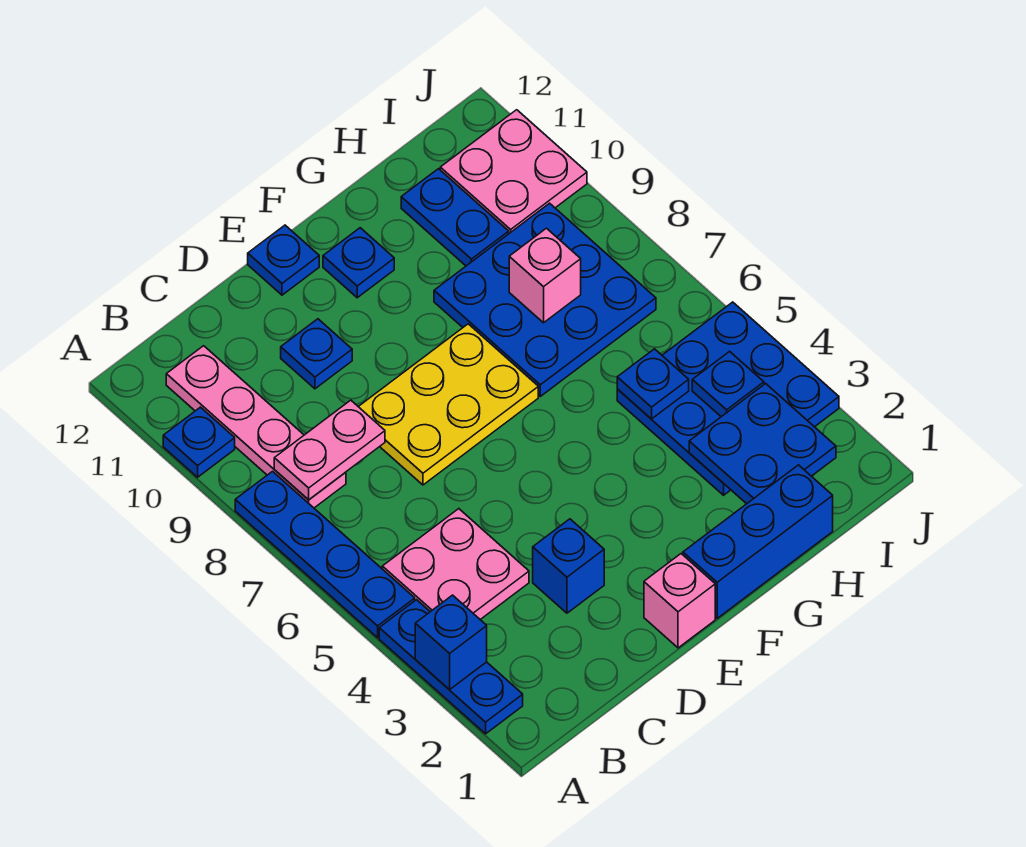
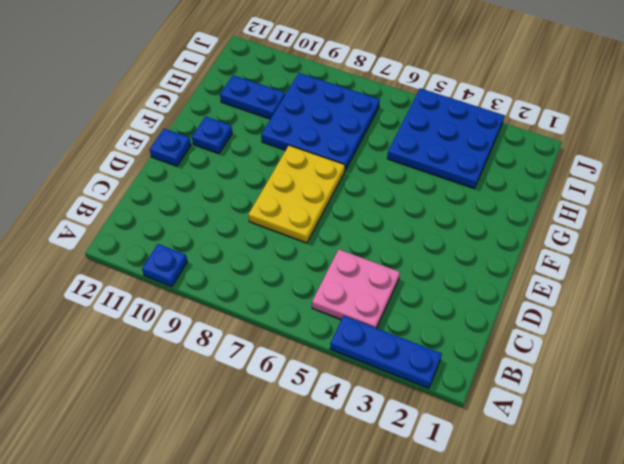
none -> blue 1x4 plate [235,472,415,638]
none -> pink 1x4 plate [166,346,346,508]
none -> blue 1x1 brick [533,519,604,613]

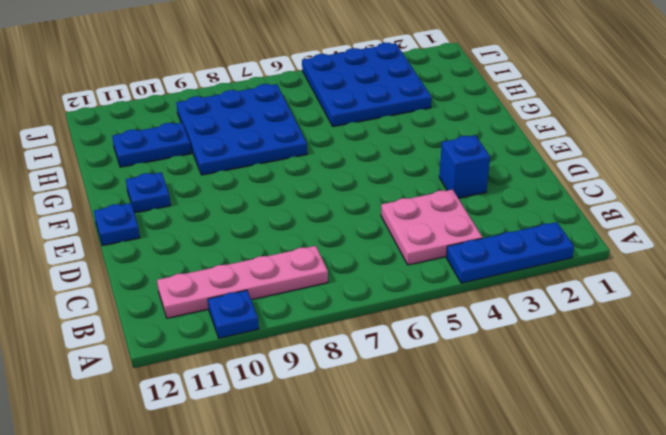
none -> blue 1x4 plate [235,472,415,638]
none -> yellow 2x3 plate [358,324,538,485]
none -> blue 1x1 plate [281,319,352,389]

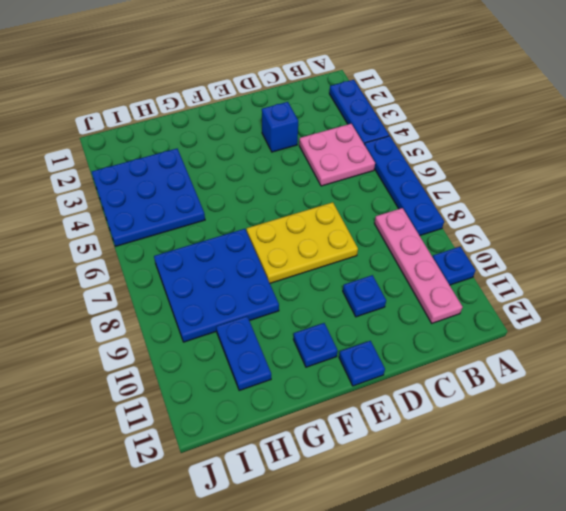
none -> pink 1x1 brick [644,554,715,648]
none -> blue 1x3 brick [683,465,833,618]
none -> pink 2x2 plate [440,110,587,233]

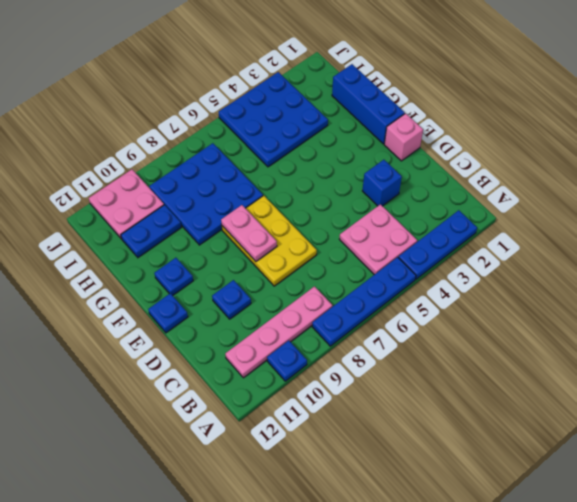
pink 1x2 plate [221,205,277,261] -> pink 1x2 plate moved to [274,400,385,500]
none -> blue 1x1 brick [415,595,487,689]
none -> blue 2x2 plate [689,384,836,504]
none -> blue 1x1 plate [617,349,689,419]

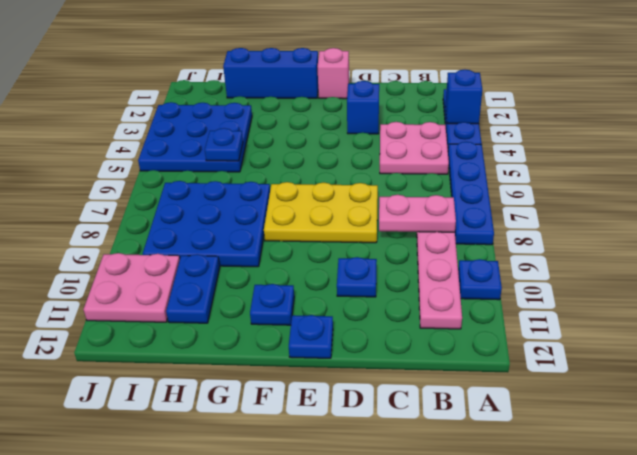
none -> blue 2x2 plate [689,384,836,504]
none -> pink 1x1 brick [509,228,581,323]
none -> blue 1x1 plate [692,351,764,417]

